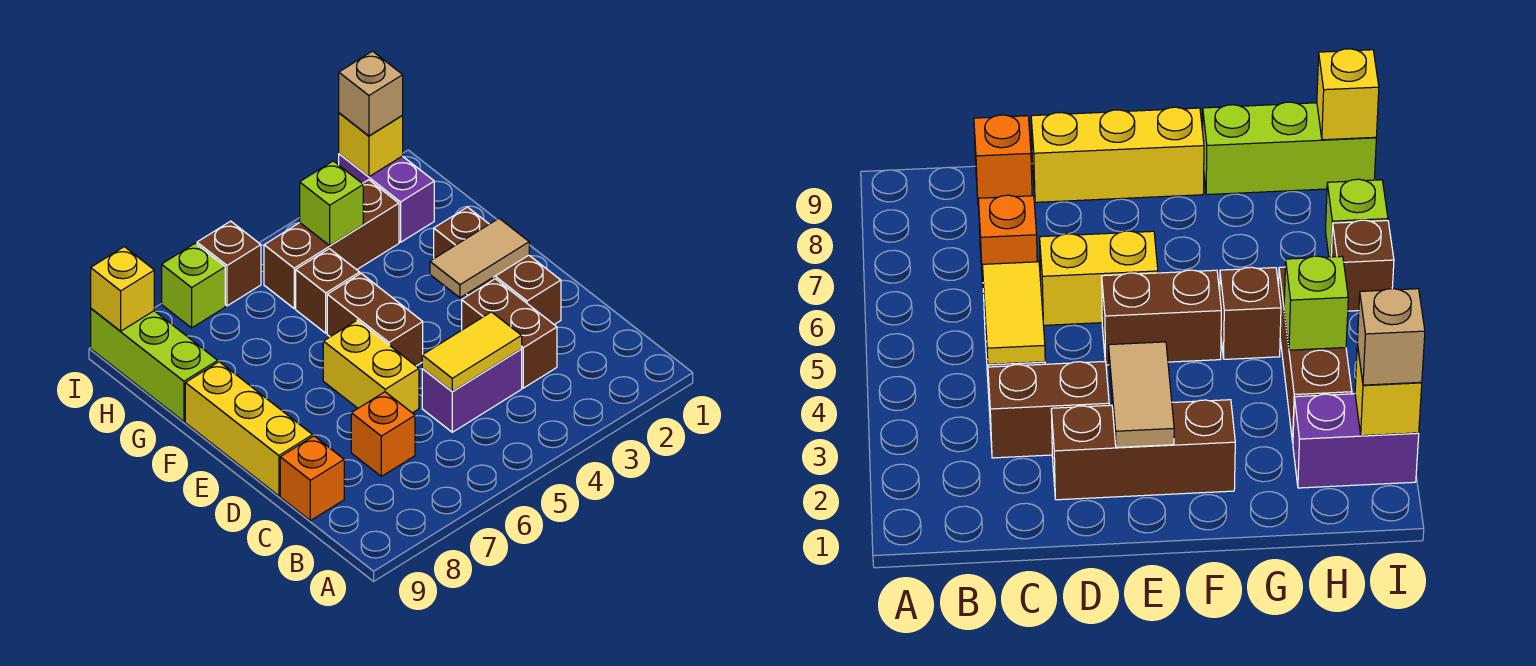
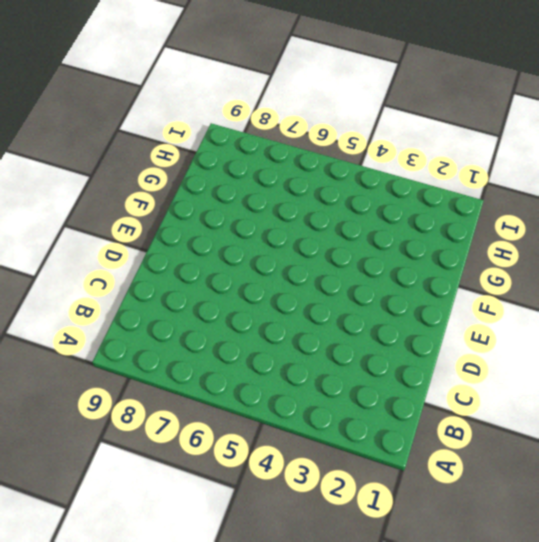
none -> brown 1x2 brick [462,279,557,388]
none -> purple 1x2 brick [422,349,522,432]
none -> orange 1x1 brick [351,392,415,476]

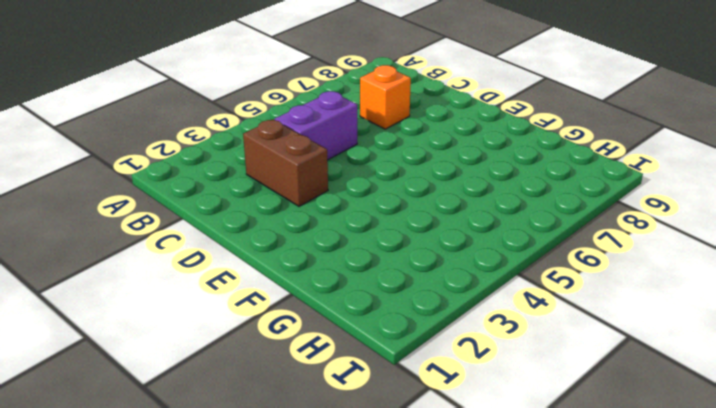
none -> orange 1x1 brick [280,436,344,521]
none -> brown 1x3 brick [434,207,561,324]
none -> yellow 1x2 brick [323,320,419,413]

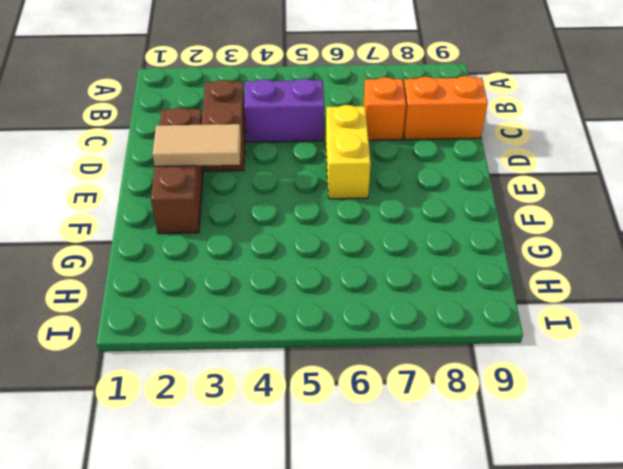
orange 1x2 brick [403,76,488,140] -> orange 1x1 brick [280,436,344,521]
none -> yellow 1x3 brick [185,362,313,496]
none -> brown 1x2 brick [327,274,423,366]
none -> brown 1x1 brick [296,249,360,333]

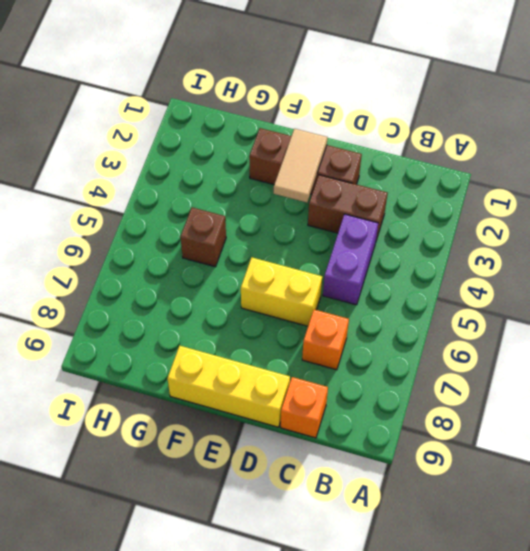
none -> brown 1x2 brick [327,274,423,366]
none -> lime 1x3 brick [91,309,218,421]
none -> purple 1x2 brick [339,154,434,242]

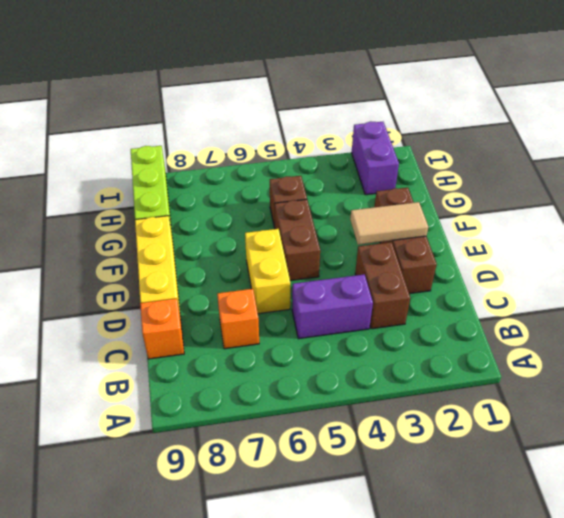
none -> brown 1x3 brick [264,180,399,308]
none -> brown 1x1 brick [197,221,261,306]
none -> lime 1x1 brick [162,243,225,328]

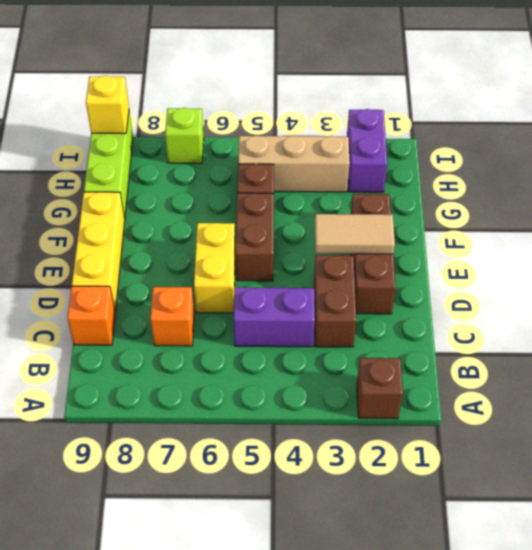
brown 1x1 brick [357,358,403,419] -> brown 1x1 brick moved to [197,221,261,306]
tan 1x3 brick [238,136,350,192] -> brown 1x3 brick [264,180,399,308]
none -> yellow 1x2 tile [422,312,522,392]
none -> lime 1x1 brick [300,161,363,245]
none -> yellow 1x1 brick [339,113,403,177]

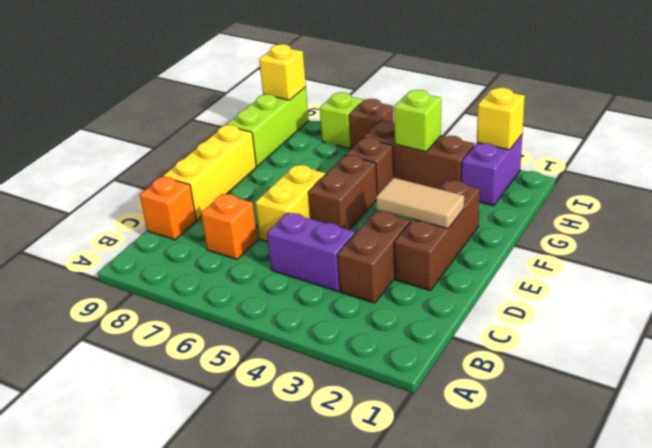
none -> yellow 1x2 tile [422,312,522,392]
none -> tan 1x1 brick [339,51,403,136]

